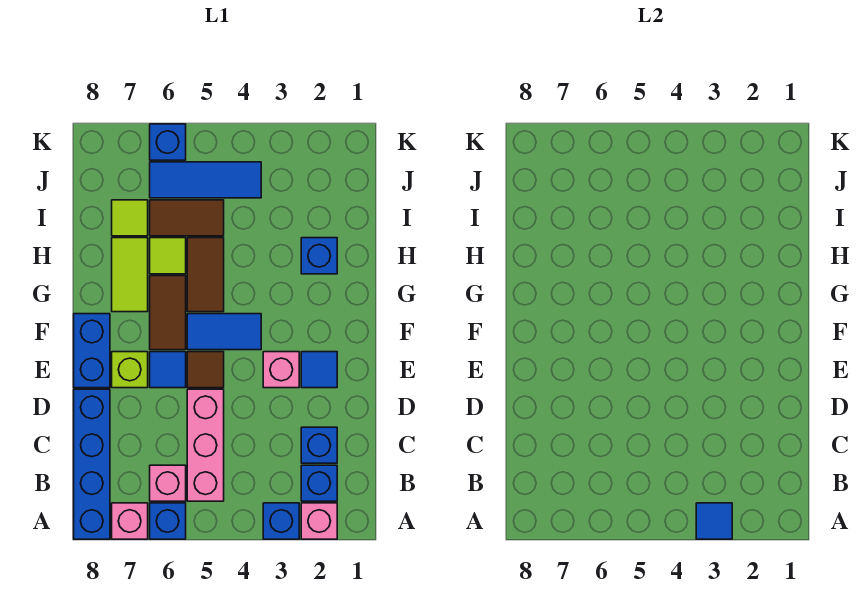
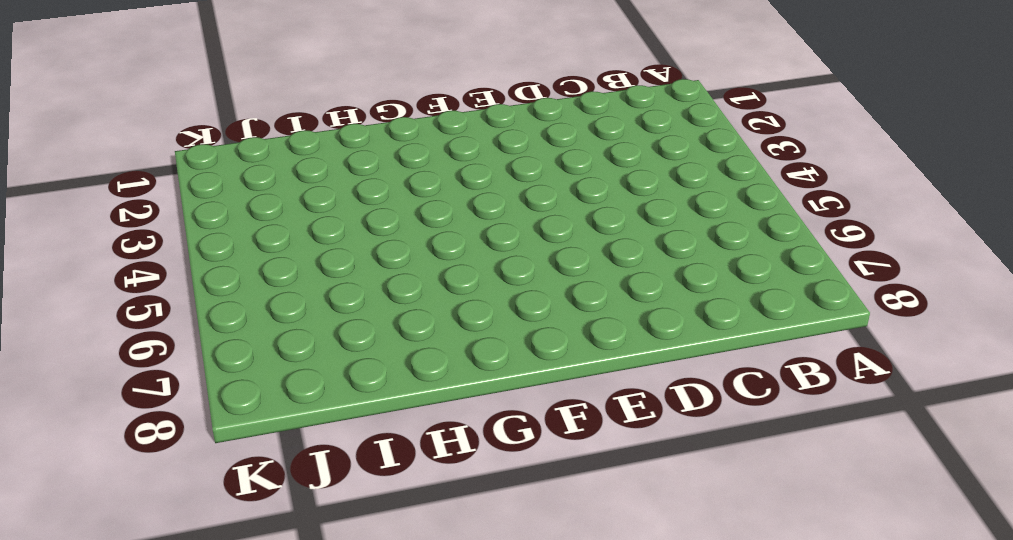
none -> pink 1x1 brick [301,503,337,539]
none -> blue 1x1 brick [263,503,299,539]
none -> blue 1x1 brick [150,503,186,539]

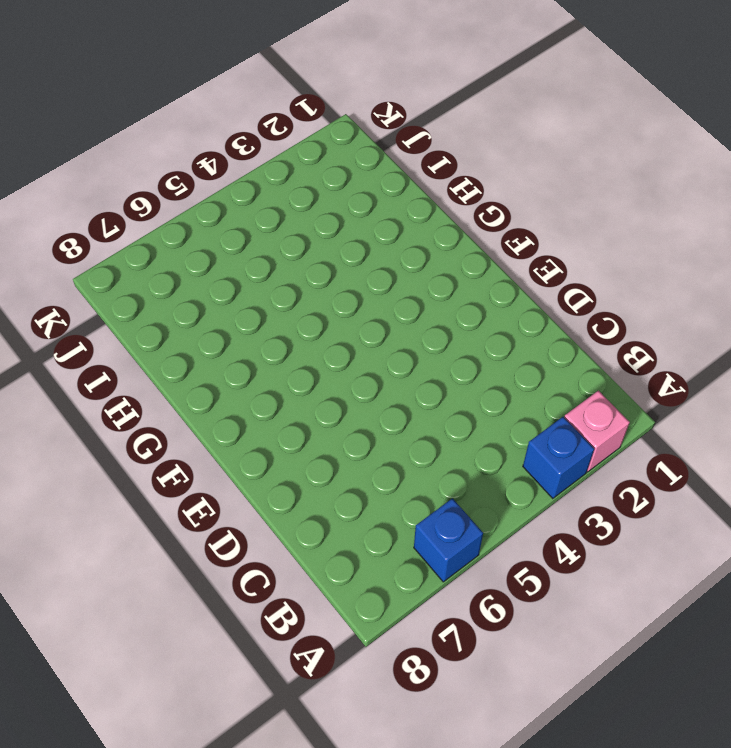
none -> pink 1x1 brick [112,503,148,539]
none -> blue 1x4 brick [74,389,110,539]
none -> blue 1x1 brick [301,465,337,501]

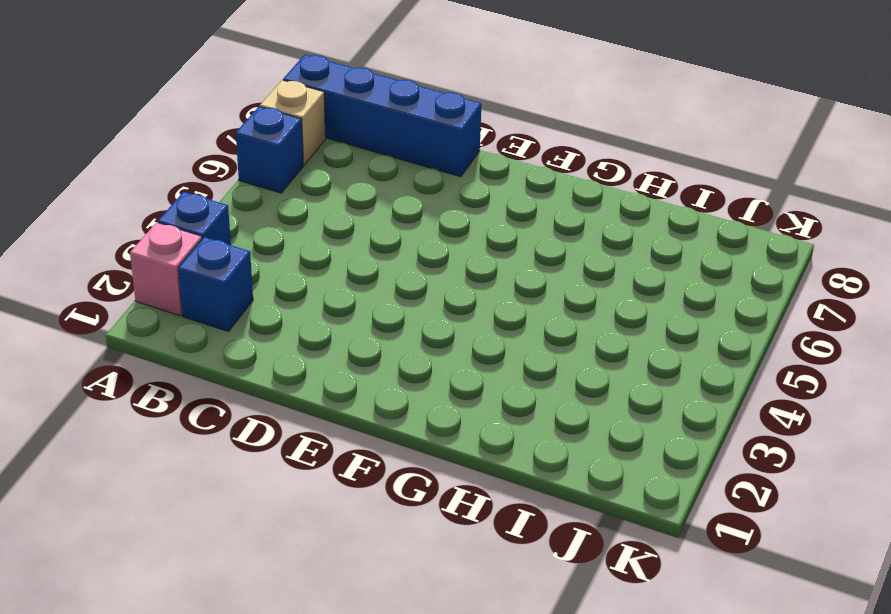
tan 1x1 brick [260,80,326,165] -> pink 1x1 brick [112,503,148,539]
none -> pink 1x3 brick [187,389,224,501]
none -> pink 1x1 brick [150,465,186,501]
none -> blue 1x1 brick [301,427,337,463]

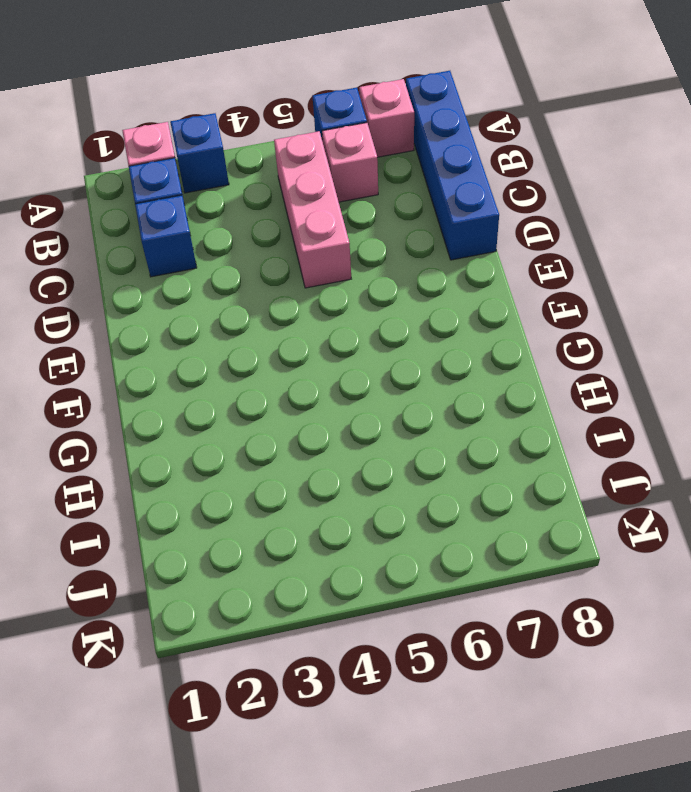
none -> blue 1x1 tile [301,352,337,388]
none -> pink 1x1 brick [263,352,299,388]
none -> brown 1x1 tile [187,352,224,388]

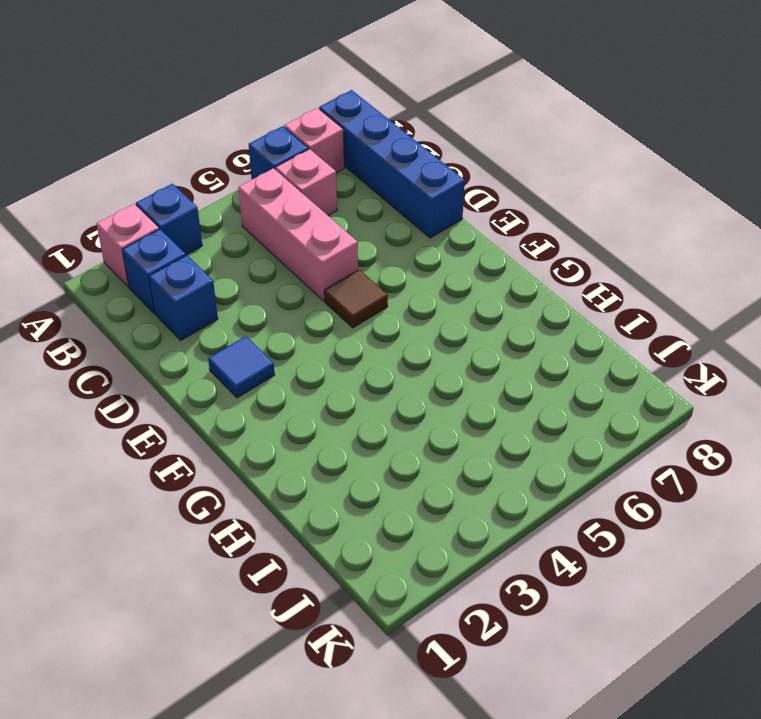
none -> pink 1x1 brick [263,352,299,388]
none -> blue 1x1 tile [150,352,186,388]
none -> lime 1x1 brick [112,352,148,388]

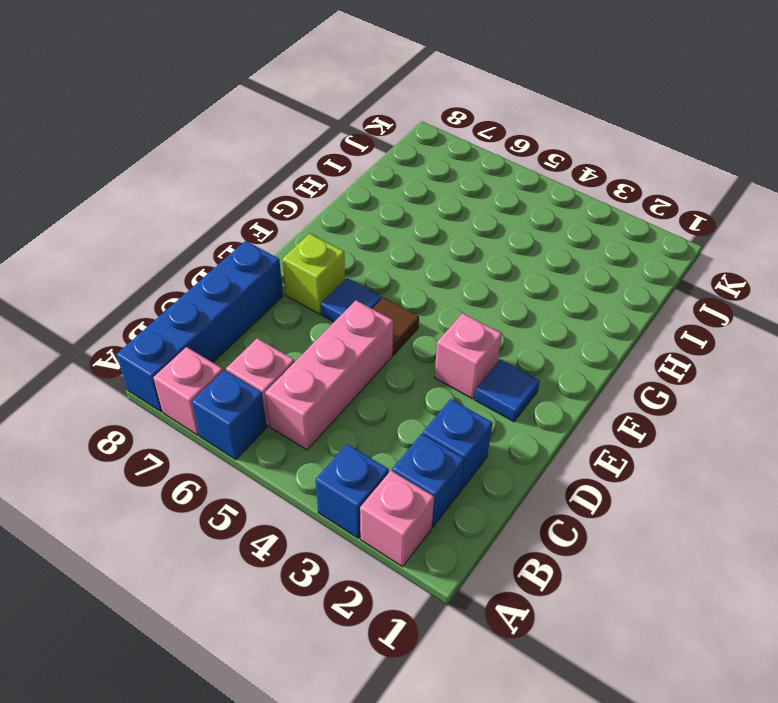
none -> blue 1x2 brick [74,314,110,388]
none -> blue 1x2 tile [187,314,261,350]
none -> brown 1x2 tile [150,276,186,350]

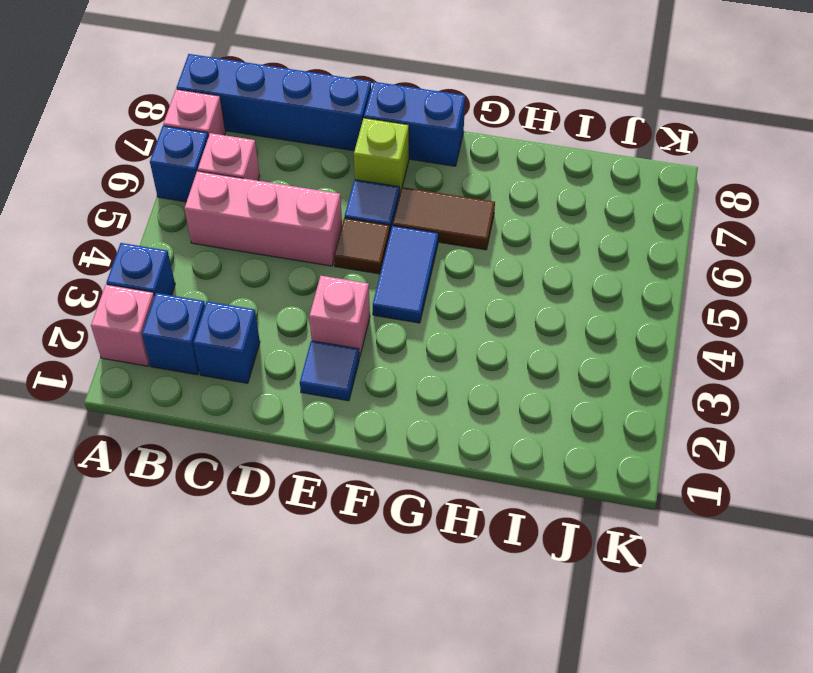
none -> brown 1x2 tile [187,238,224,312]
none -> lime 1x2 tile [112,238,148,312]
none -> blue 1x1 brick [301,238,337,274]

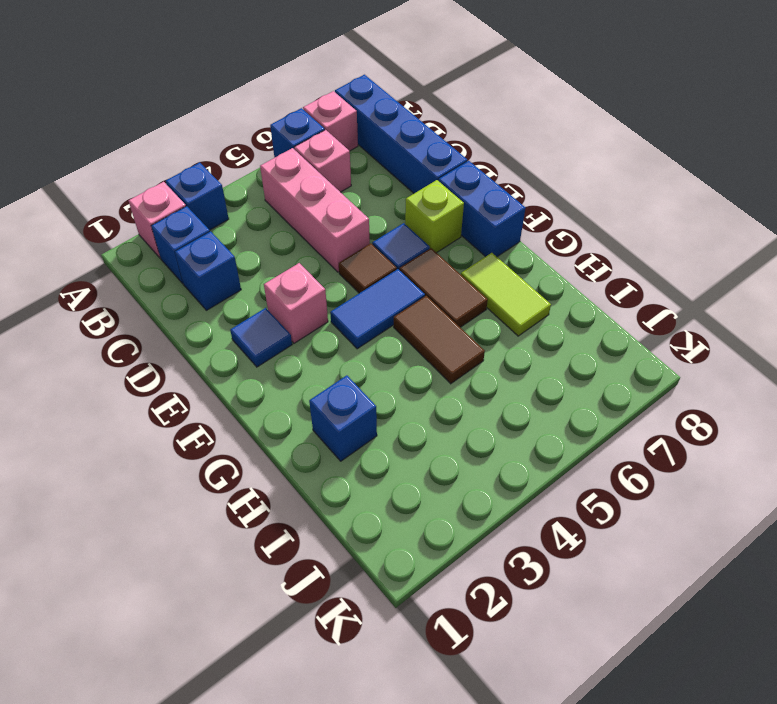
none -> lime 1x1 tile [150,238,186,274]
none -> brown 1x2 tile [150,200,224,236]
none -> lime 1x1 tile [112,200,148,236]

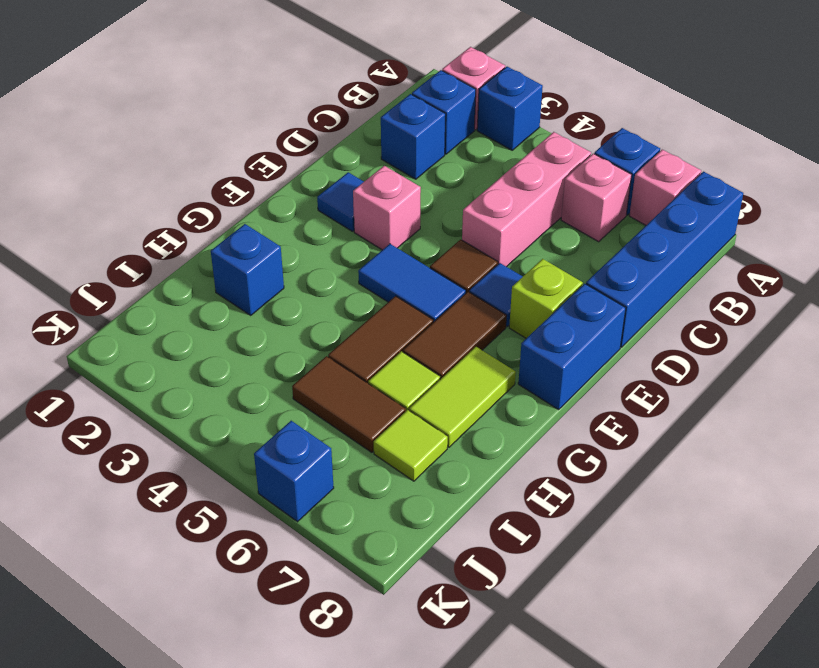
none -> blue 1x3 tile [150,162,261,198]
none -> blue 1x1 tile [696,503,732,539]

